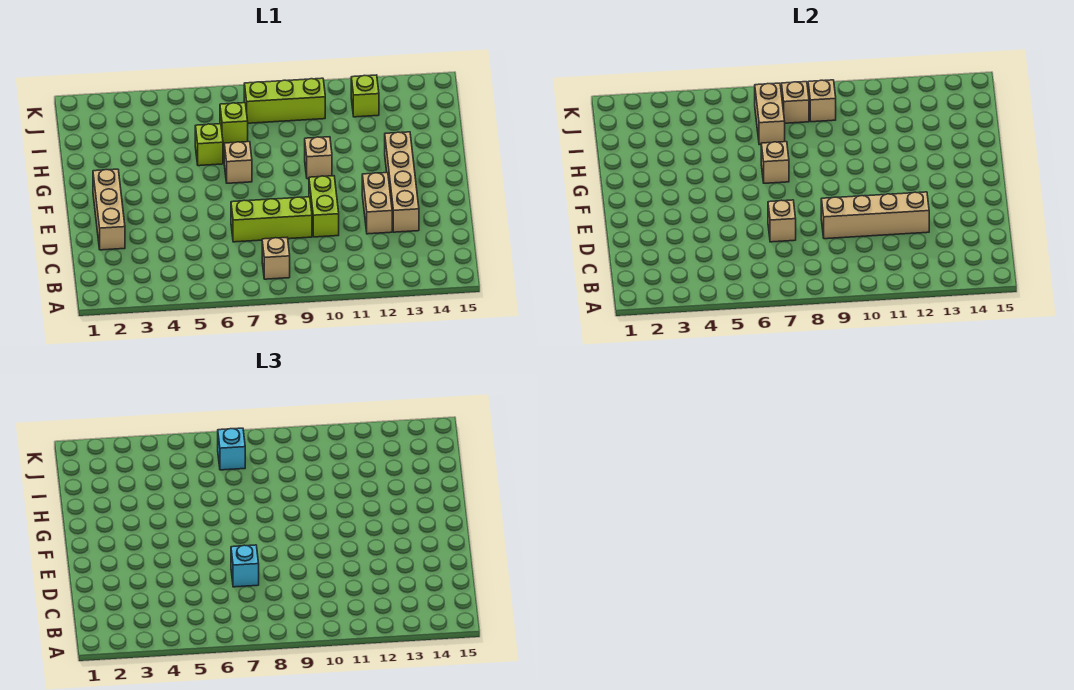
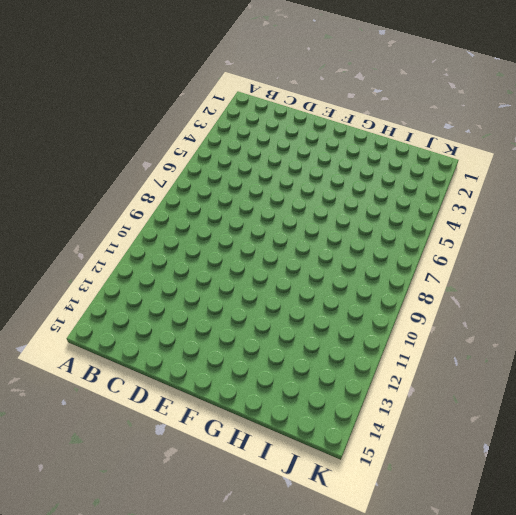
none -> tan 1x1 brick [262,238,290,279]
none -> tan 1x3 brick [93,169,125,250]
none -> lime 1x3 brick [231,197,312,242]

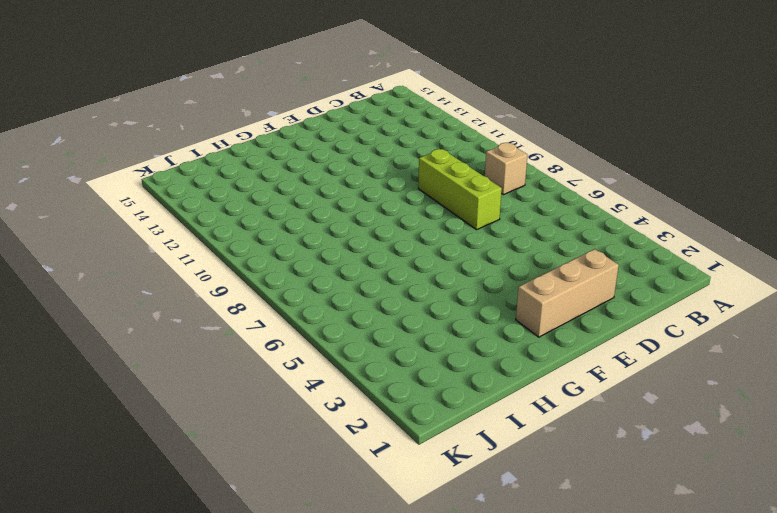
none -> lime 1x2 brick [309,176,339,237]
none -> tan 1x2 brick [362,173,392,234]
none -> tan 1x4 brick [385,132,419,232]

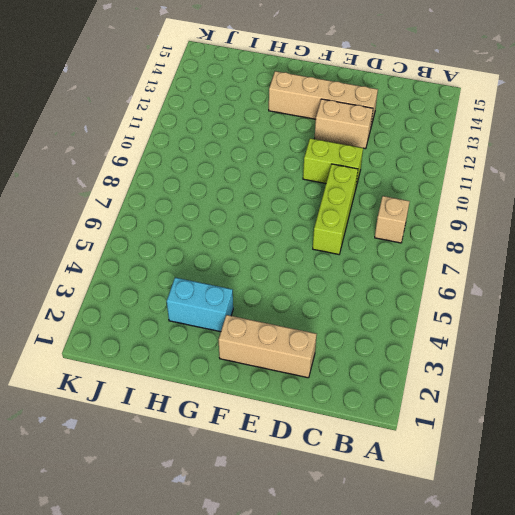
cyan 1x2 brick [167,278,233,332] -> none
none -> tan 1x1 brick [224,142,252,183]
none -> tan 1x1 brick [305,137,332,179]
none -> lime 1x1 brick [195,124,223,166]

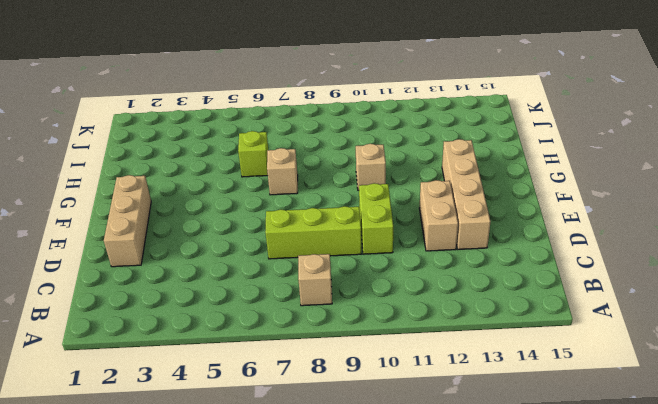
none -> lime 1x1 brick [220,103,248,144]
none -> lime 1x3 brick [244,78,325,123]
none -> lime 1x1 brick [351,75,379,117]

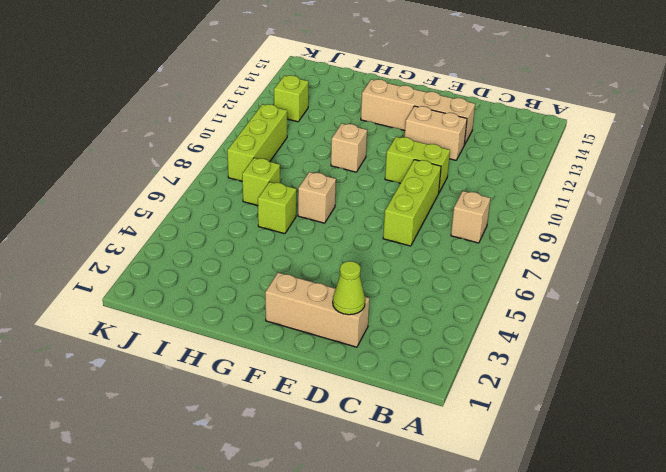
lime 1x1 cone [333,261,365,315] -> none
none -> tan 1x1 brick [768,200,796,242]
none -> tan 1x4 brick [821,192,929,239]
none -> tan 1x1 brick [761,142,789,183]

